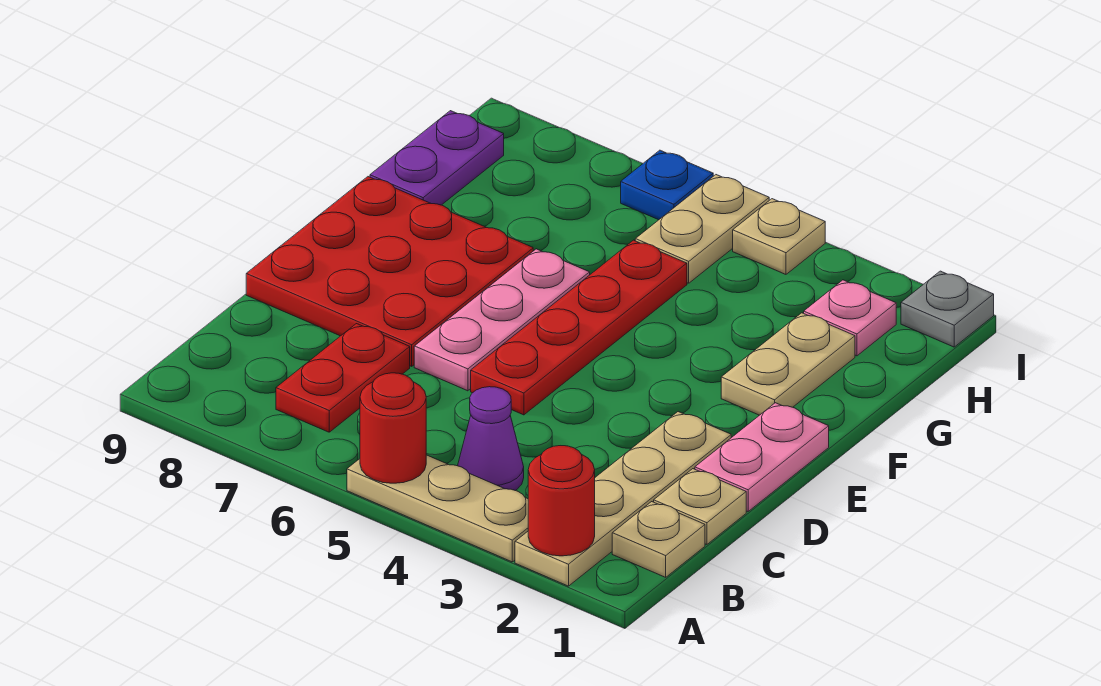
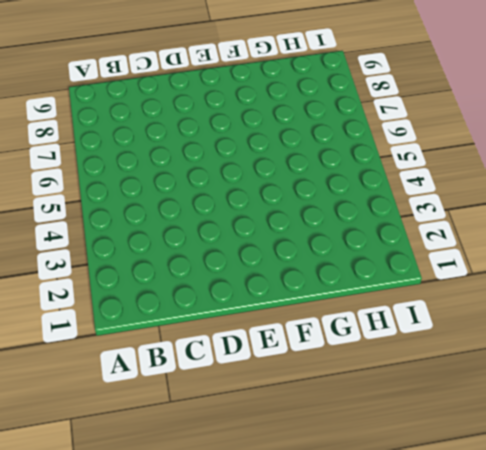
none -> tan 1x4 plate [515,412,731,586]
none -> tan 1x3 plate [347,455,528,562]
none -> tan 1x1 plate [612,502,705,577]

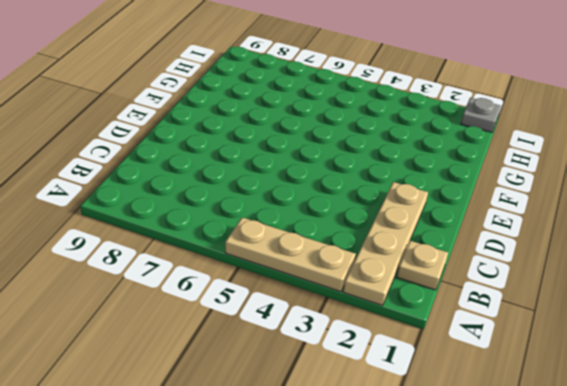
none -> purple 1x1 cone [458,387,524,491]
none -> red 1x2 plate [276,324,410,432]
none -> tan 1x1 plate [654,469,746,544]

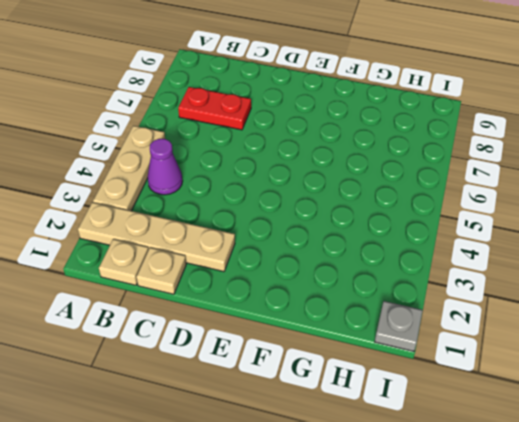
none -> pink 1x2 plate [695,403,829,511]
none -> red 1x4 plate [471,240,687,415]
none -> pink 1x3 plate [414,249,590,391]

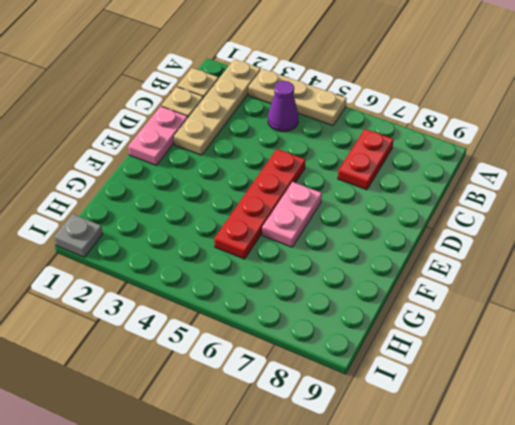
pink 1x2 plate [262,182,322,247] -> pink 1x3 plate [414,249,590,391]
none -> red 3x3 plate [246,177,533,366]
none -> tan 1x2 plate [721,313,855,415]
none -> purple 1x2 plate [370,111,504,205]

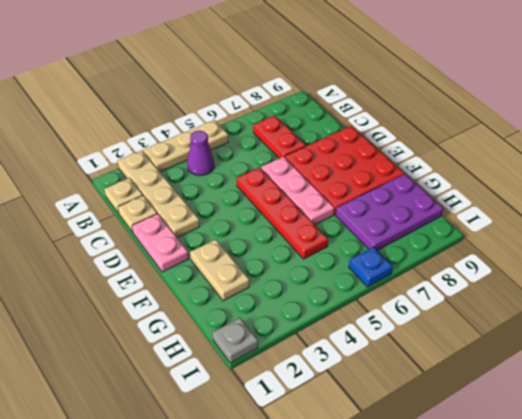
purple 2x3 plate [336,174,443,250] -> purple 1x2 plate [370,111,504,205]
none -> pink 1x1 plate [804,280,896,356]
none -> tan 1x2 plate [635,175,769,283]
none -> tan 1x1 plate [733,199,825,274]

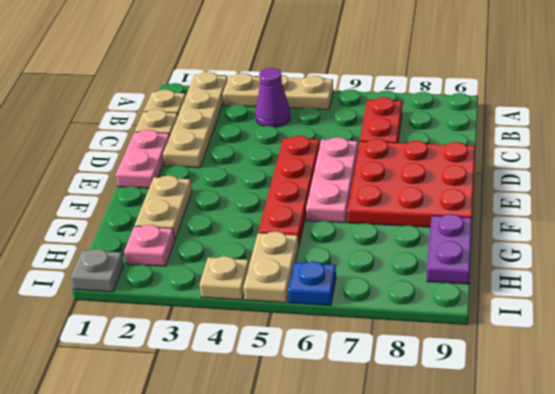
none -> red 1x1 round brick [528,446,595,556]
none -> red 1x1 round brick [360,373,426,483]

